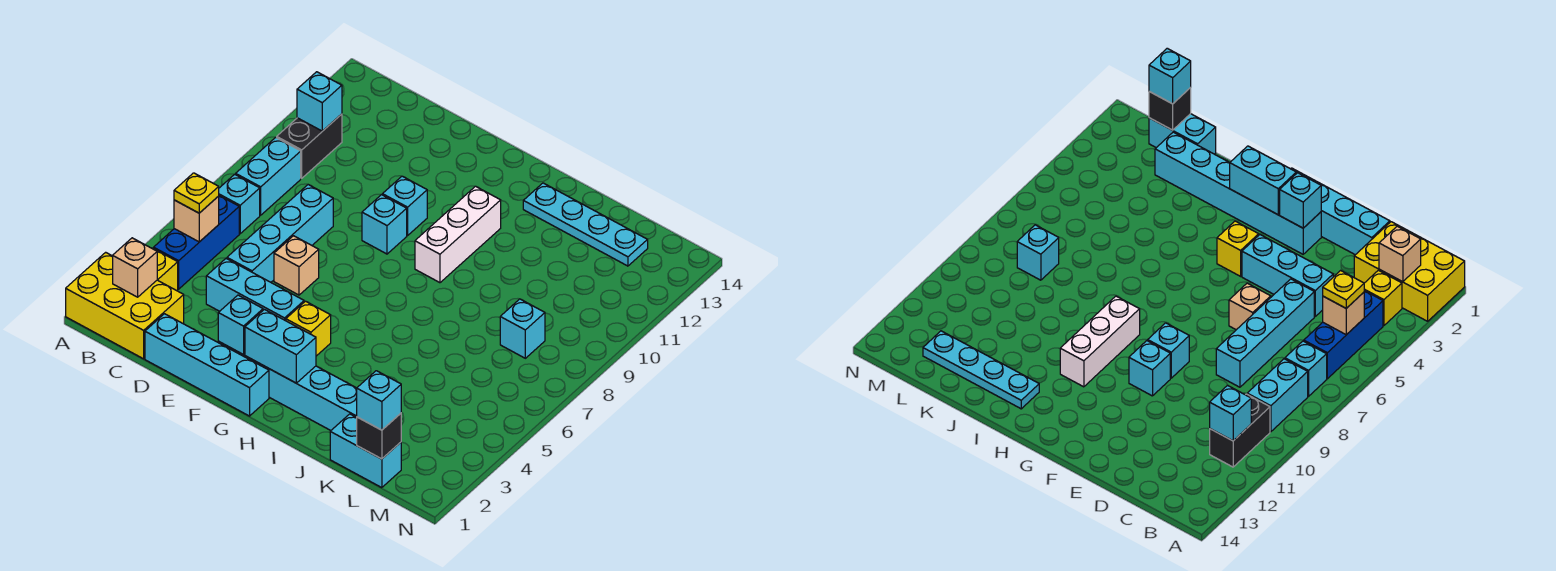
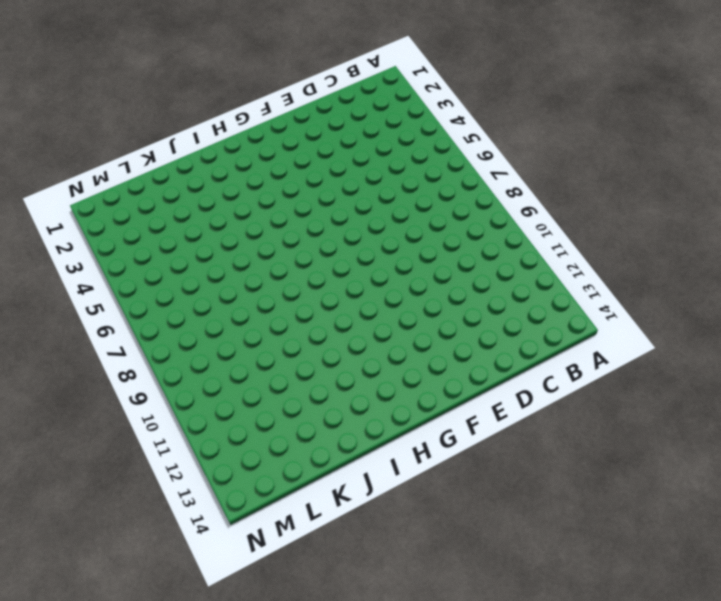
none -> yellow 2x3 brick [66,252,184,359]
none -> yellow 1x1 brick [152,248,178,291]
none -> blue 1x3 brick [154,196,239,289]

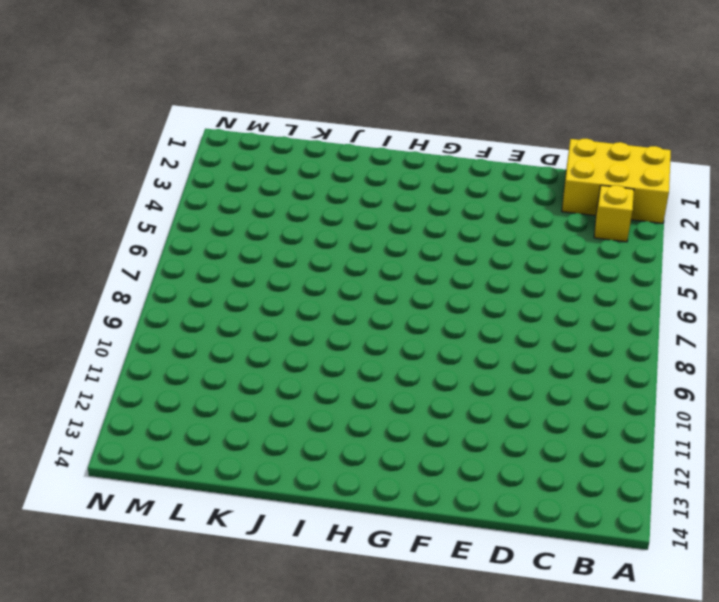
none -> blue 1x3 brick [154,196,239,289]
none -> cyan 1x1 brick [219,174,260,234]
none -> cyan 1x2 brick [236,137,301,215]

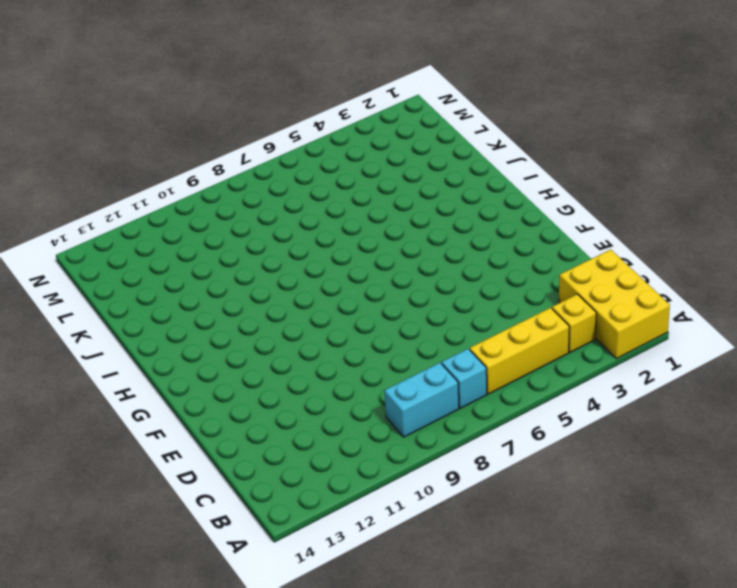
yellow 1x3 brick [470,308,569,394] -> blue 1x3 brick [154,196,239,289]
none -> black 1x2 brick [277,114,342,178]
none -> cyan 1x4 brick [145,314,269,416]
none -> cyan 1x3 brick [206,259,304,321]

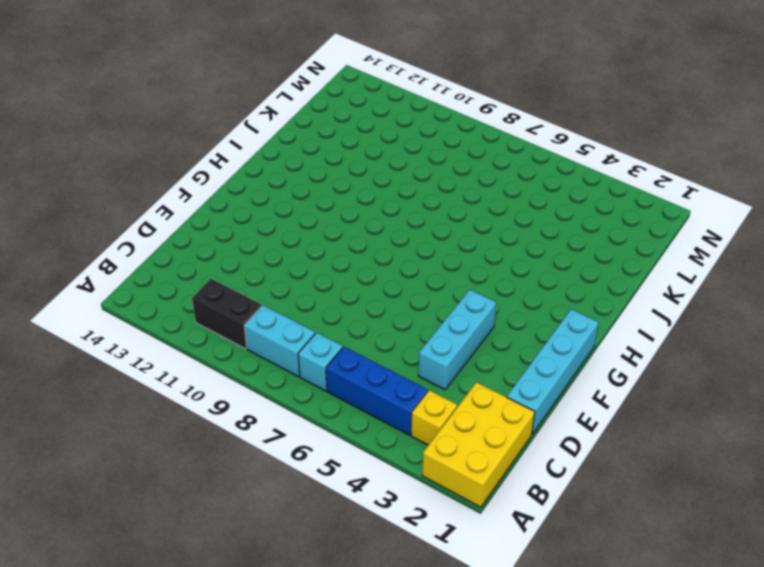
none -> cyan 1x4 brick [227,185,333,282]
none -> tan 1x1 brick [274,236,319,295]
none -> cyan 1x6 brick [218,342,357,430]

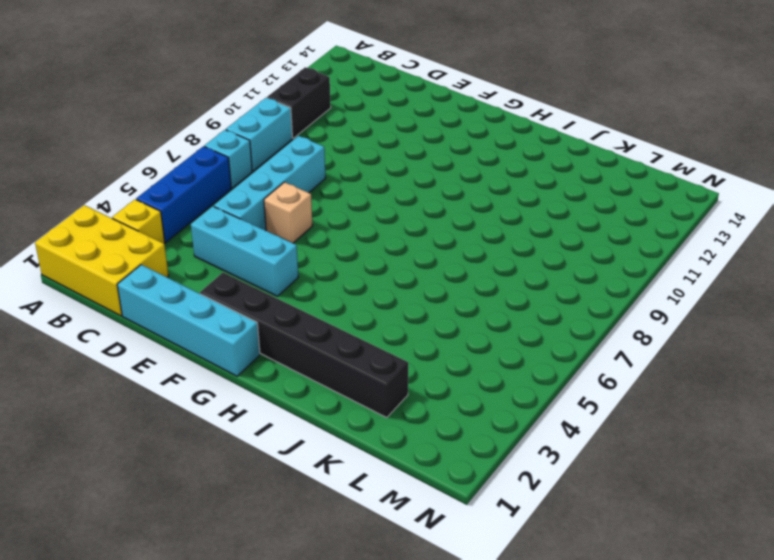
black 1x6 brick [200,272,408,417] -> cyan 1x6 brick [218,342,357,430]
none -> cyan 1x1 brick [362,195,407,254]
none -> cyan 1x1 brick [382,176,427,236]
none -> yellow 1x1 brick [286,301,331,356]

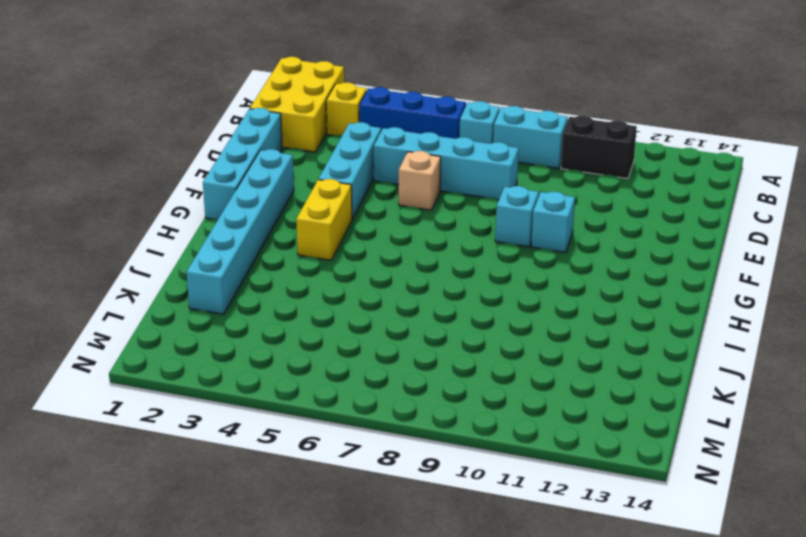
yellow 1x2 brick [296,179,352,260] -> yellow 1x1 brick [286,301,331,356]
none -> white 1x3 brick [415,186,501,283]
none -> cyan 1x4 plate [523,183,648,266]
none -> cyan 1x2 brick [330,414,401,488]

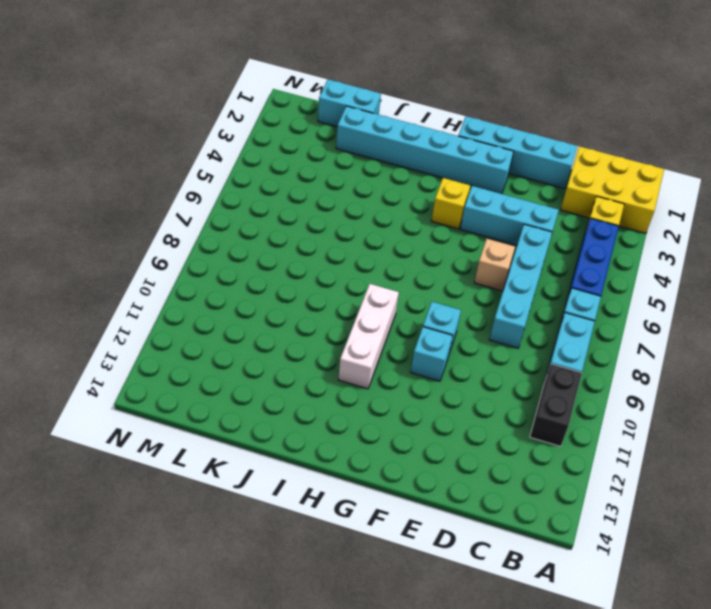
none -> cyan 1x4 plate [523,183,648,266]
none -> cyan 1x1 brick [500,299,545,358]
none -> tan 1x1 brick [113,238,157,297]

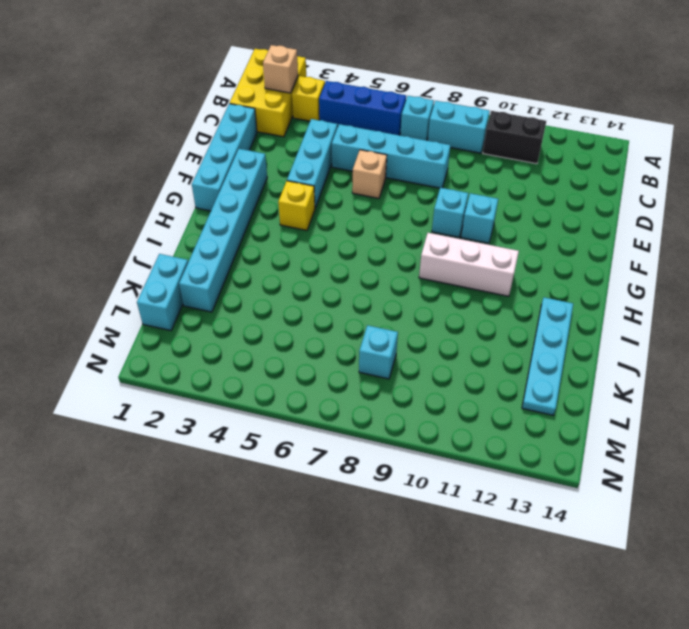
none -> tan 1x1 brick [174,196,219,242]
none -> cyan 1x1 brick [297,72,342,131]
none -> cyan 1x1 brick [218,295,263,354]

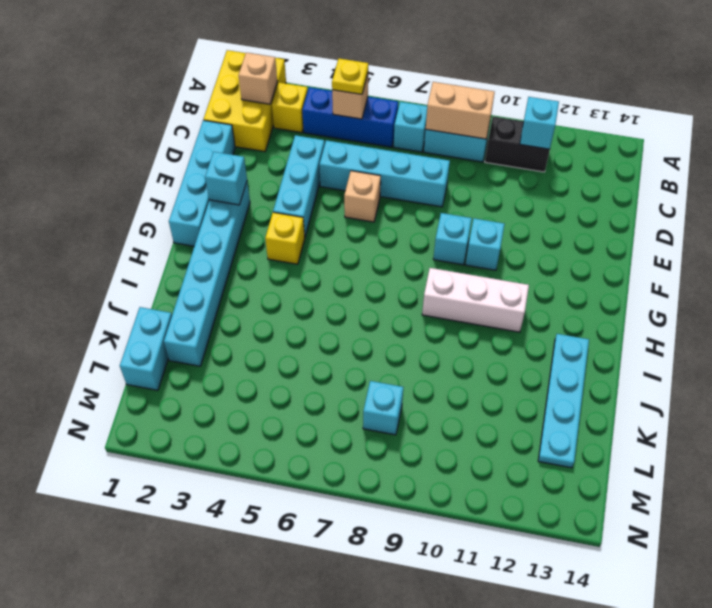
tan 1x2 brick [426,82,495,139] -> none
none -> cyan 1x2 brick [245,309,316,383]
none -> black 1x1 brick [357,413,401,459]
none -> cyan 1x1 brick [357,371,401,430]

